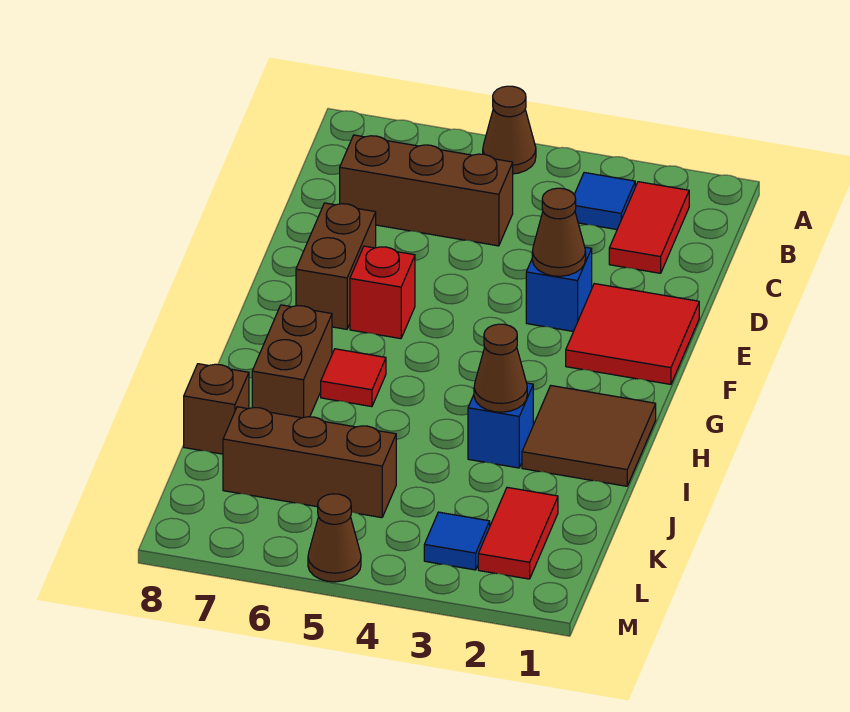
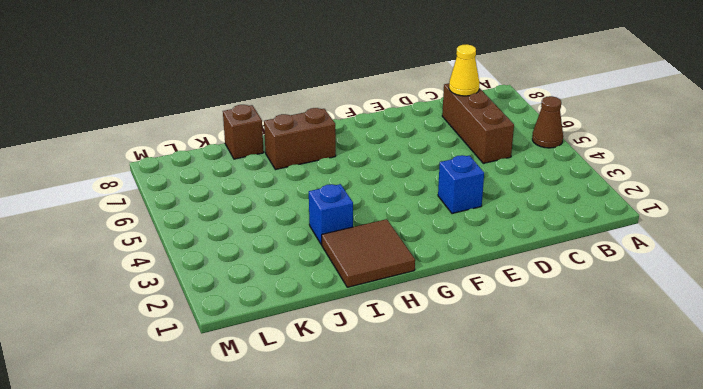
yellow 1x1 cone [449,44,479,96] -> none
none -> red 1x2 tile [609,182,689,273]
none -> blue 1x1 tile [574,173,635,230]
none -> red 2x2 tile [566,284,699,384]

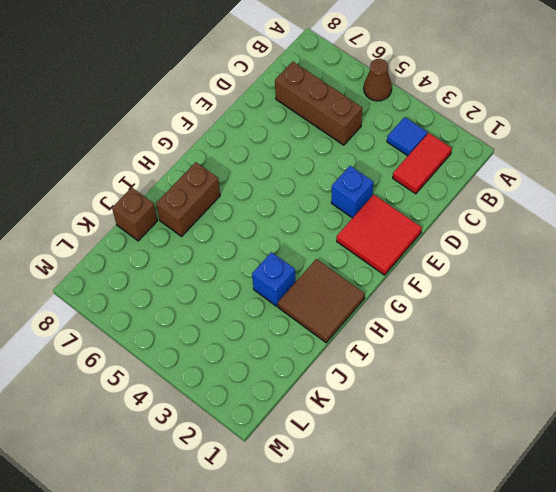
none -> brown 1x2 brick [296,203,376,329]
none -> red 1x1 brick [350,246,415,339]
none -> red 1x1 tile [321,349,386,407]

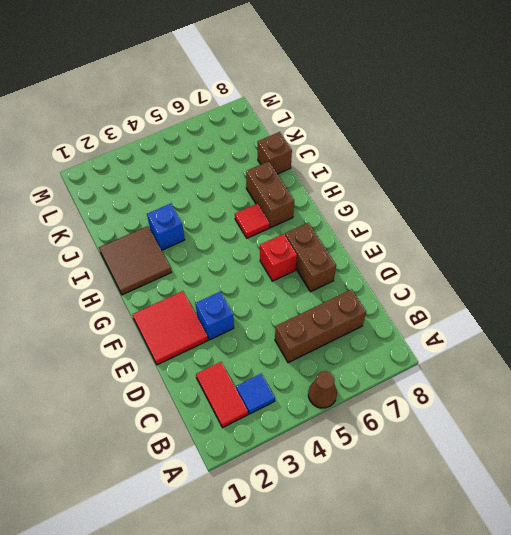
none -> red 1x2 tile [478,487,558,579]
none -> brown 1x3 brick [223,407,396,518]
none -> blue 1x1 tile [424,512,490,570]

